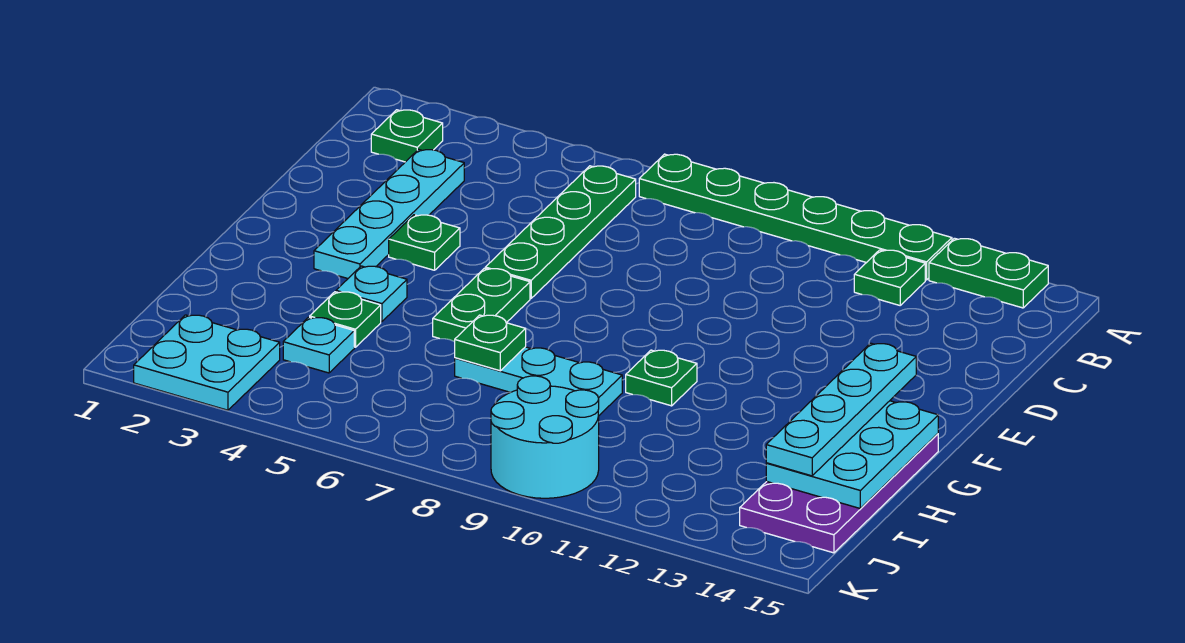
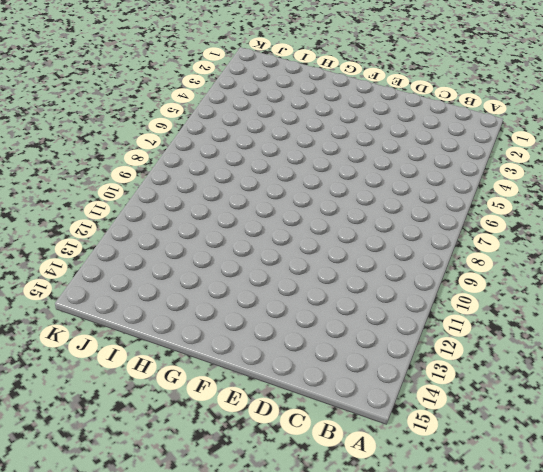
none -> green 1x6 plate [639,154,952,280]
none -> green 1x2 plate [929,238,1048,308]
none -> green 1x1 plate [371,110,443,162]

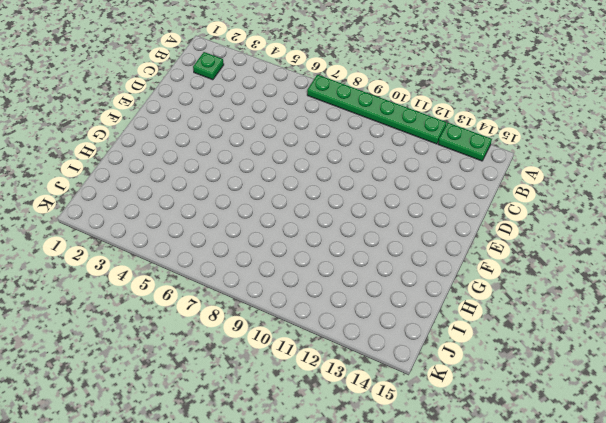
none -> green 1x4 plate [485,166,636,298]
none -> green 1x1 plate [854,250,925,305]
none -> cyan 1x4 plate [314,149,464,279]

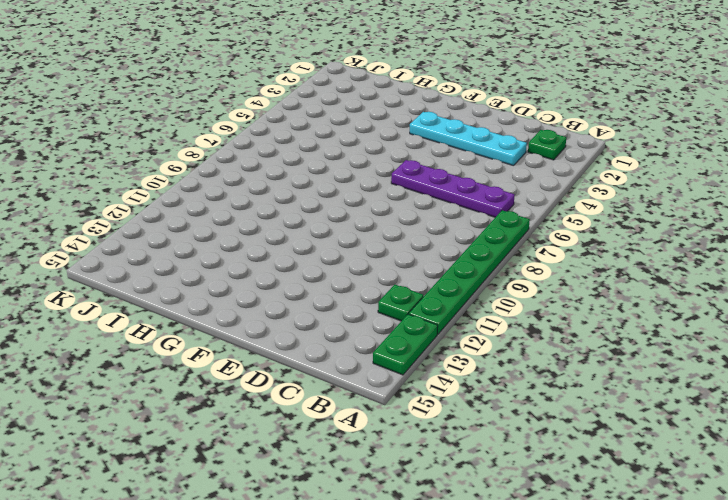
purple 1x4 plate [391,160,514,217] -> green 1x4 plate [485,166,636,298]
none -> green 1x1 plate [389,215,460,270]
none -> green 1x2 plate [433,268,530,342]
none -> cyan 1x1 plate [336,266,407,322]

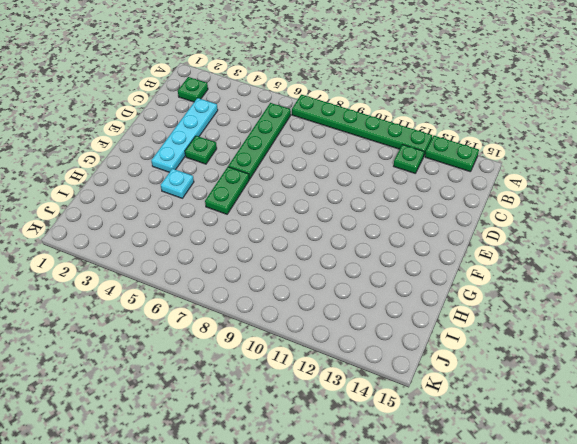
none -> green 1x1 plate [626,350,697,406]
none -> purple 2x4 plate [740,434,938,553]
none -> green 1x1 plate [310,292,381,347]

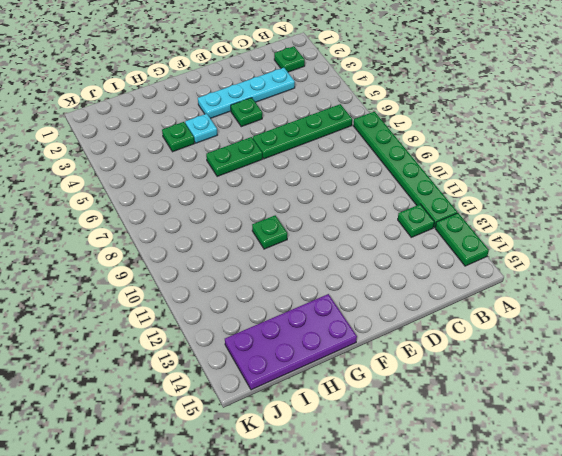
none -> cyan 1x3 plate [455,347,622,416]
none -> cyan 1x1 plate [283,317,354,373]
none -> cyan 2x2 plate [134,315,280,410]

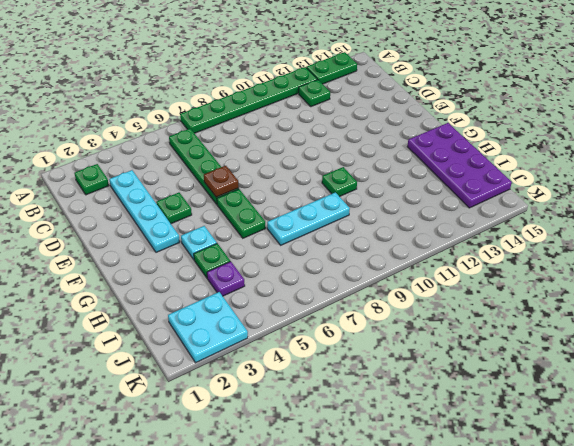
brown 1x1 plate [204,166,239,197] -> none
purple 1x1 plate [207,261,245,296] -> cyan 1x1 plate [283,317,354,373]
none -> cyan 2x2 round brick [491,376,599,498]
none -> cyan 2x3 plate [766,401,938,508]
none -> green 1x1 plate [455,315,526,371]

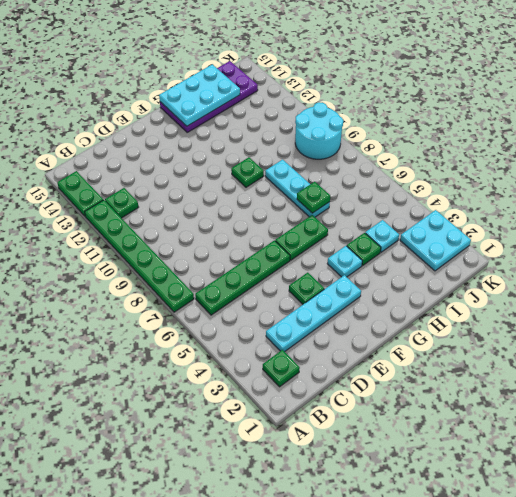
none -> cyan 1x4 plate [766,343,916,476]

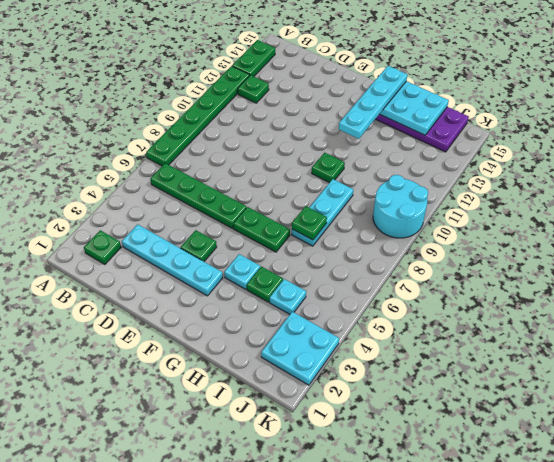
cyan 1x4 plate [339,66,407,139] -> cyan 1x4 plate turned to [766,343,916,476]

